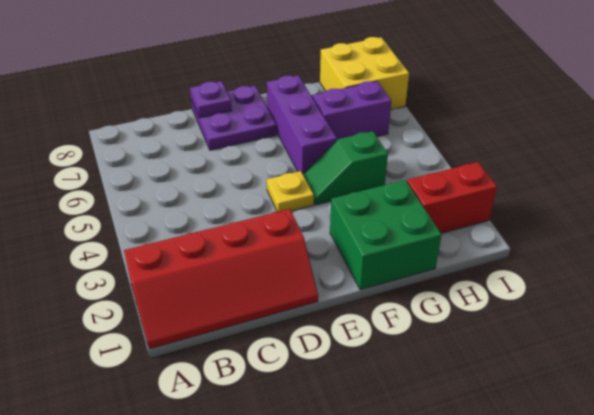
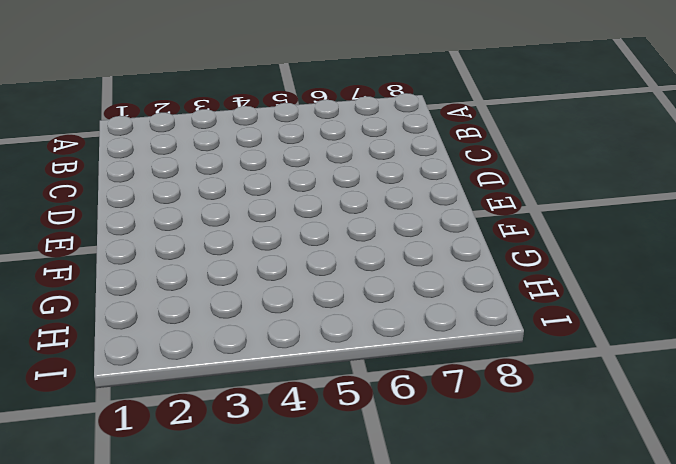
none -> red 2x4 slope [124,209,318,349]
none -> purple 2x2 plate [191,86,277,150]

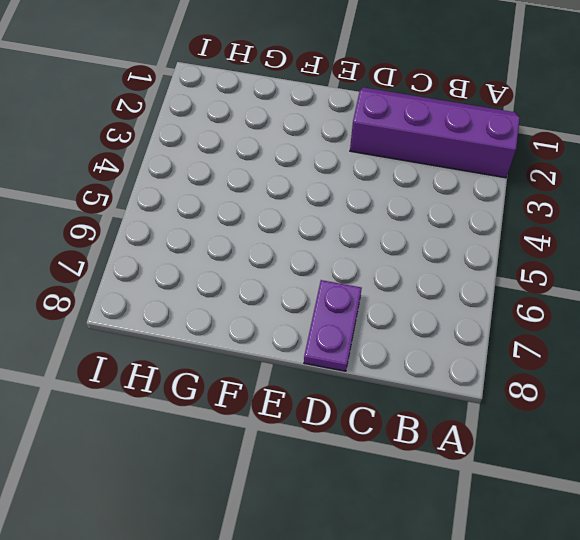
purple 2x4 slope [350,87,520,178] -> red 2x4 slope [124,209,318,349]
purple 1x2 plate [304,280,362,371] -> purple 2x2 plate [191,86,277,150]
none -> yellow 1x1 plate [267,171,314,212]
none -> green 2x2 brick [330,180,442,290]

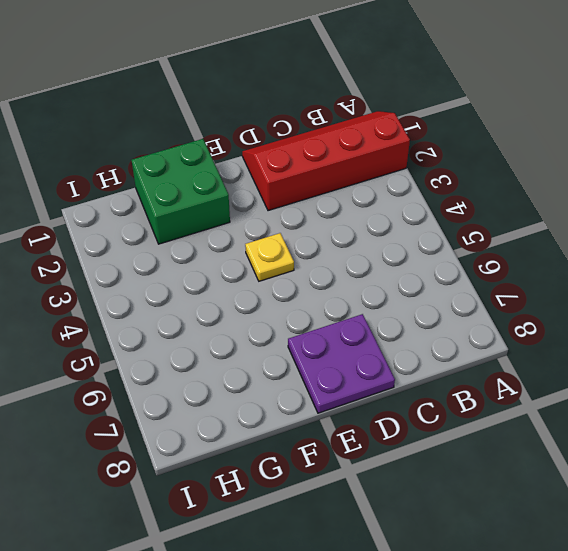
none -> green 1x2 slope [303,131,388,205]
none -> purple 1x3 brick [267,75,337,175]

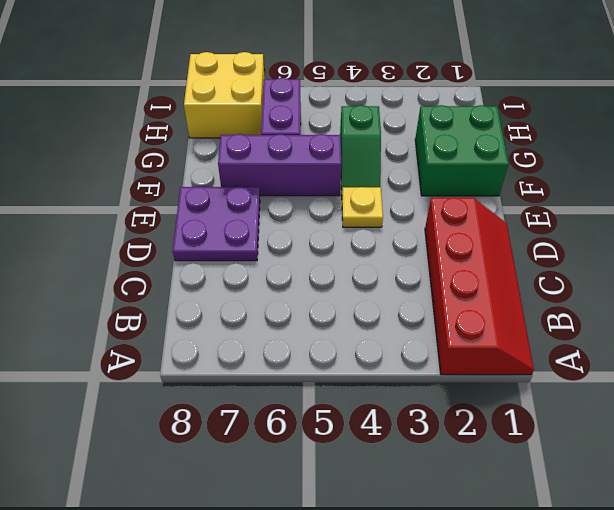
none -> red 1x2 brick [407,162,497,233]
none -> purple 1x1 plate [190,81,232,118]

